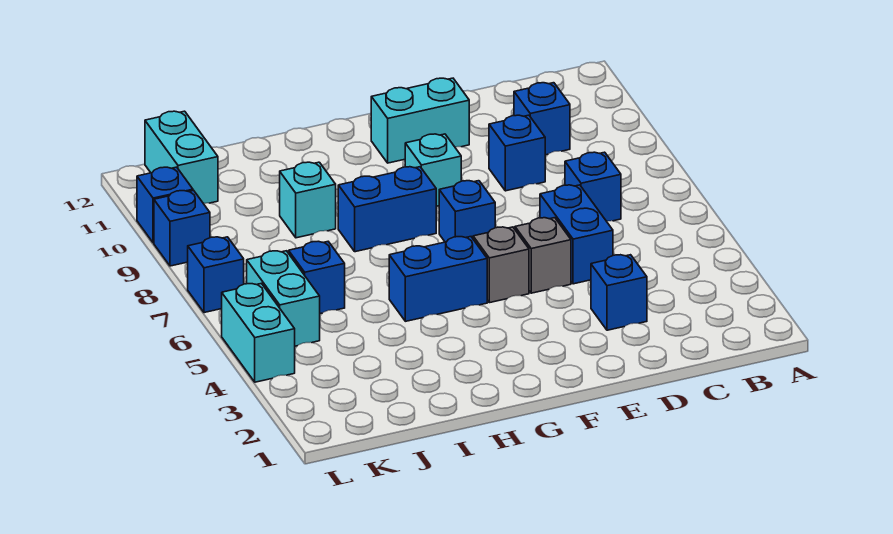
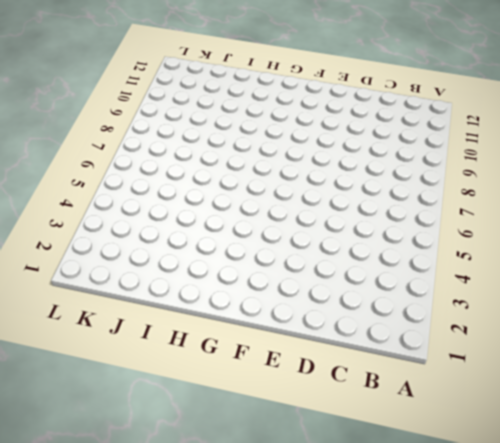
none -> blue 1x1 brick [565,152,621,221]
none -> blue 1x1 brick [514,83,570,155]
none -> blue 1x1 brick [591,255,647,330]

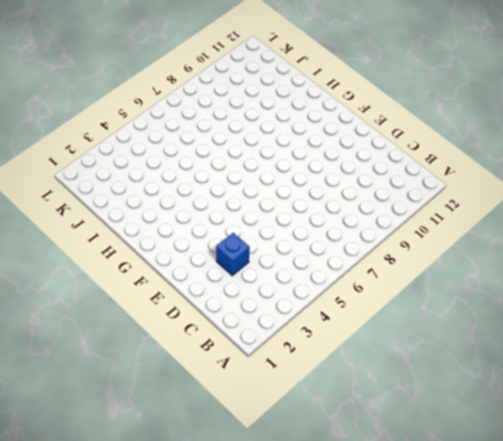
none -> blue 1x1 brick [565,152,621,221]
none -> blue 1x1 brick [514,83,570,155]
none -> blue 1x2 brick [540,185,613,284]

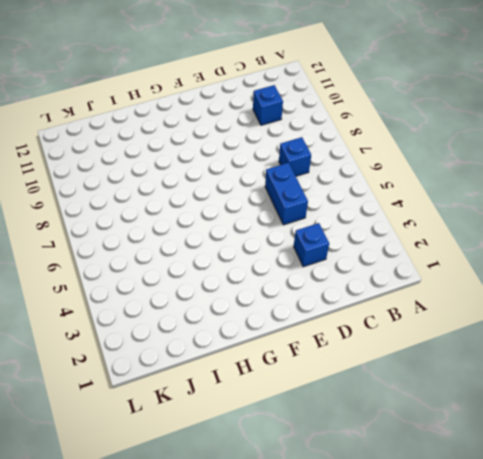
none -> blue 1x1 brick [489,115,545,191]
none -> grey 1x1 brick [515,218,571,293]
none -> cyan 1x2 brick [371,78,469,163]

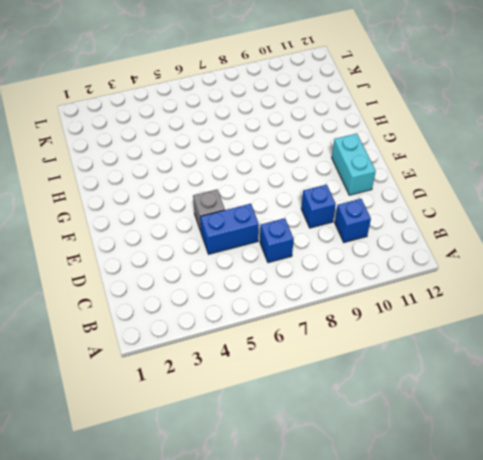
none -> blue 1x1 brick [591,255,647,330]
none -> grey 1x1 brick [473,227,529,303]
none -> blue 1x1 brick [439,181,496,242]

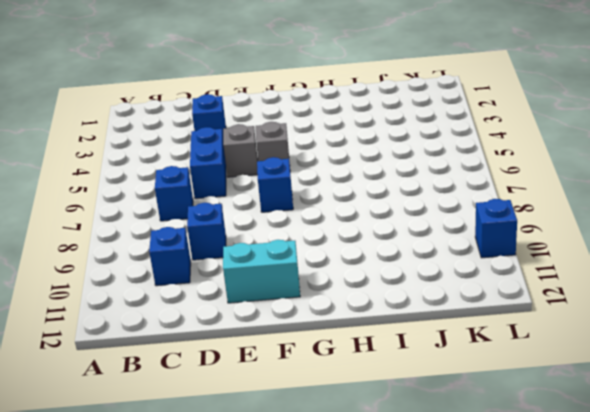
none -> cyan 1x1 brick [405,134,461,206]
none -> blue 1x2 brick [389,237,487,321]
none -> blue 1x2 brick [338,167,436,252]

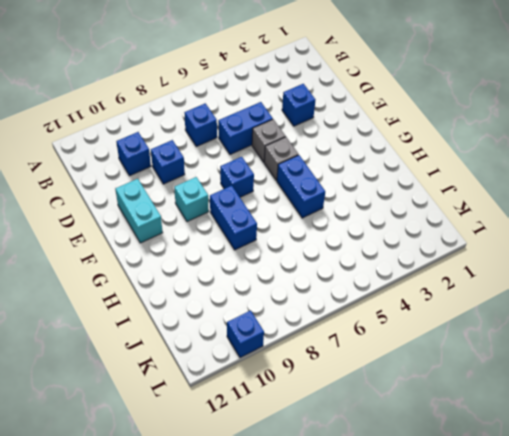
none -> cyan 1x1 brick [280,162,336,238]
none -> blue 1x1 brick [289,241,345,314]
none -> cyan 1x2 brick [247,251,320,346]

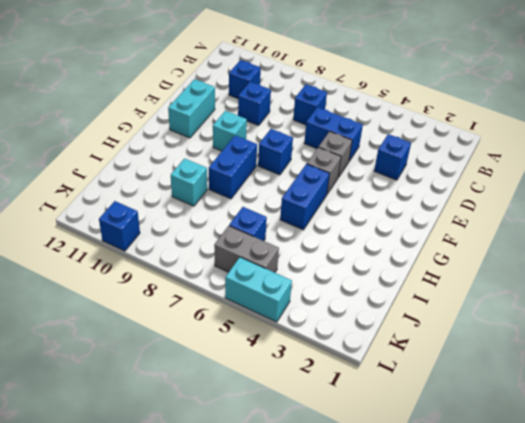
grey 1x2 brick [214,226,279,273] -> cyan 1x2 brick [247,251,320,346]
none -> cyan 1x2 brick [145,111,218,203]
none -> blue 1x1 brick [188,237,244,313]
none -> blue 1x1 brick [154,190,210,266]

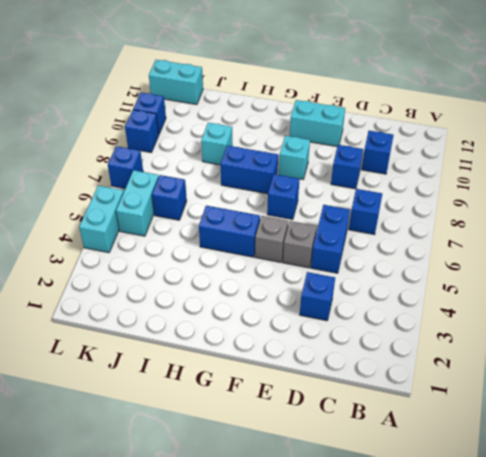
cyan 1x2 brick [149,60,203,105] -> cyan 1x2 brick turned to [145,111,218,203]

